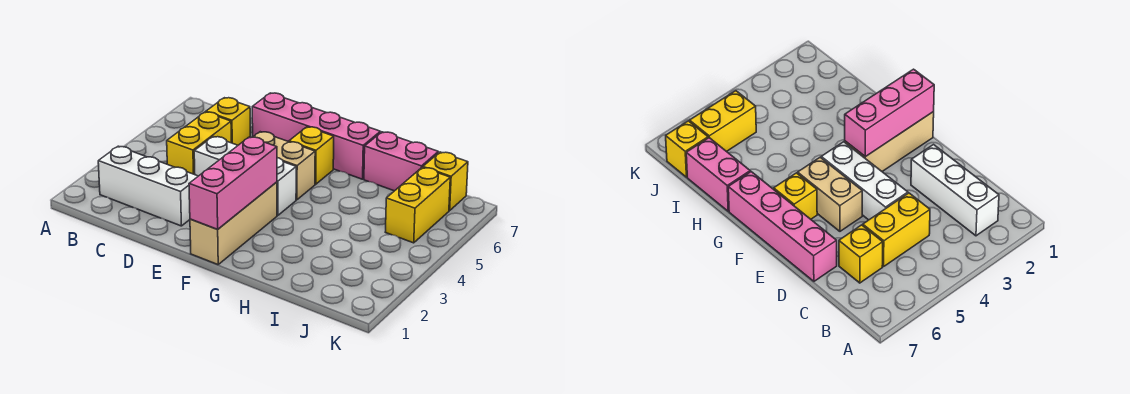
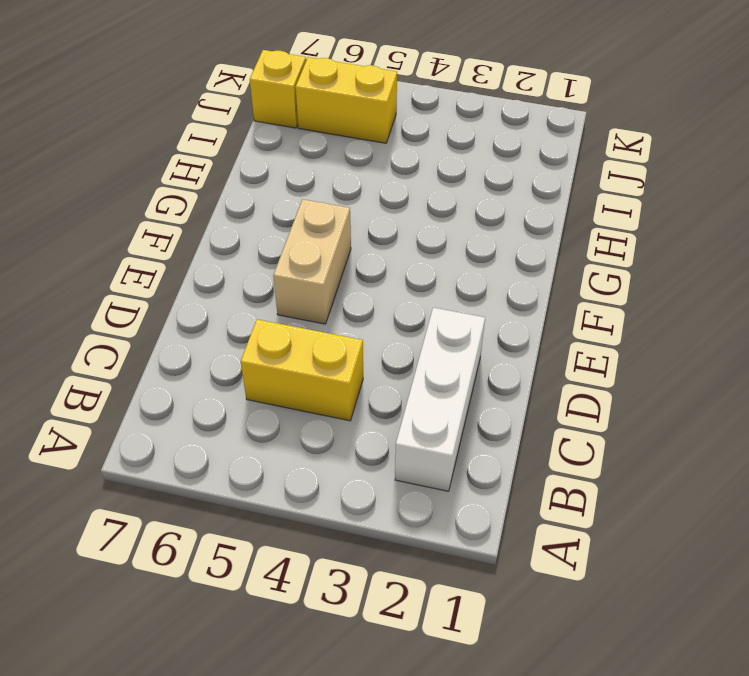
none -> yellow 1x1 brick [206,98,250,145]
none -> white 1x3 brick [194,137,296,216]
none -> pink 1x4 brick [252,93,380,179]

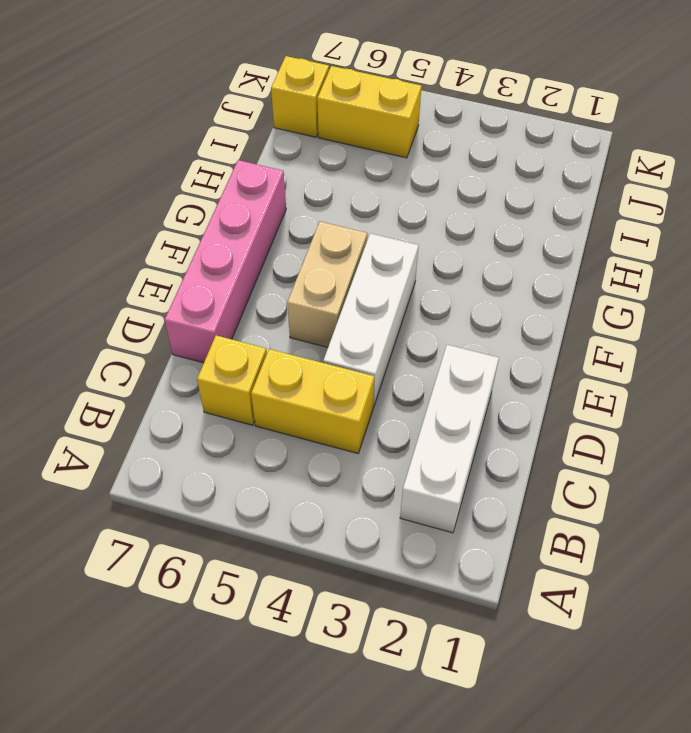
none -> tan 1x3 brick [190,182,277,265]
none -> yellow 1x1 brick [289,127,334,184]
none -> pink 1x2 brick [364,132,438,191]

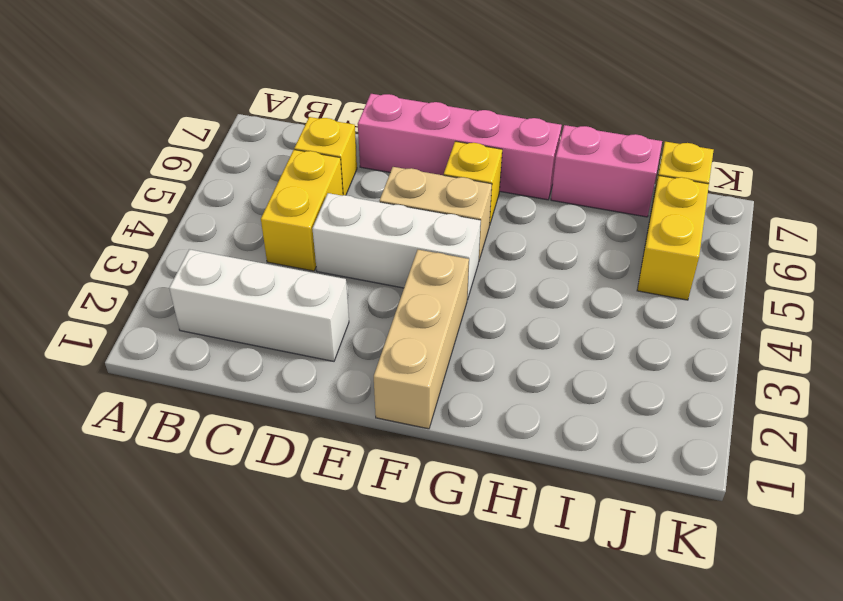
none -> pink 1x3 brick [189,137,277,229]

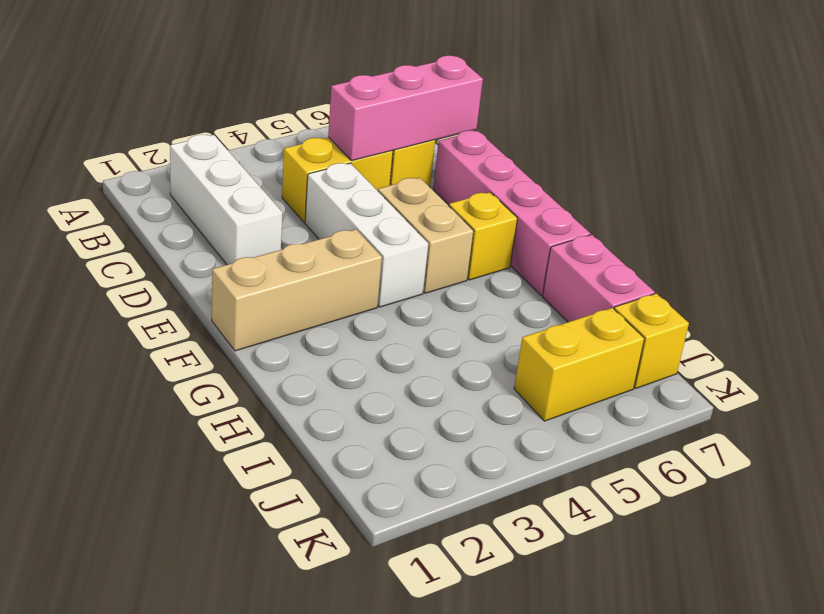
pink 1x3 brick [328,56,483,161] -> pink 1x3 brick moved to [189,137,277,229]

